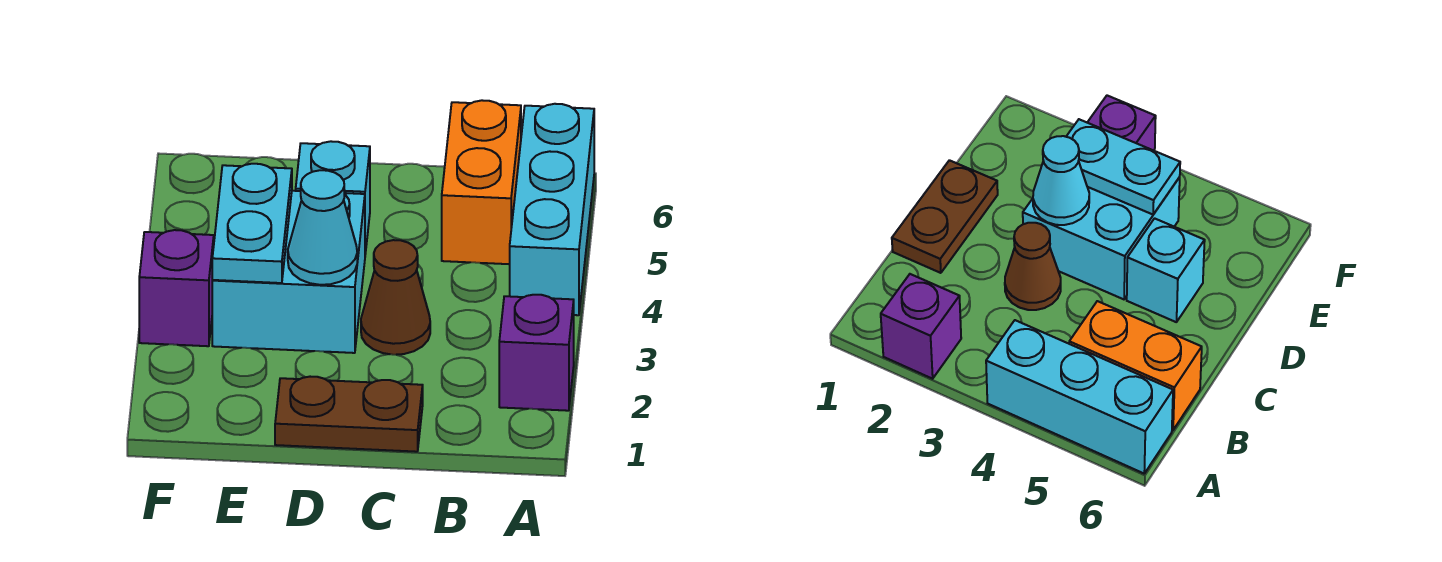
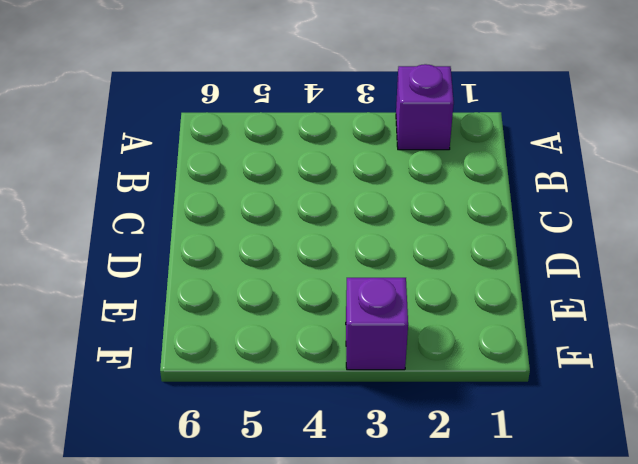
none -> cyan 1x3 brick [510,104,594,315]
none -> orange 1x2 brick [442,100,521,264]

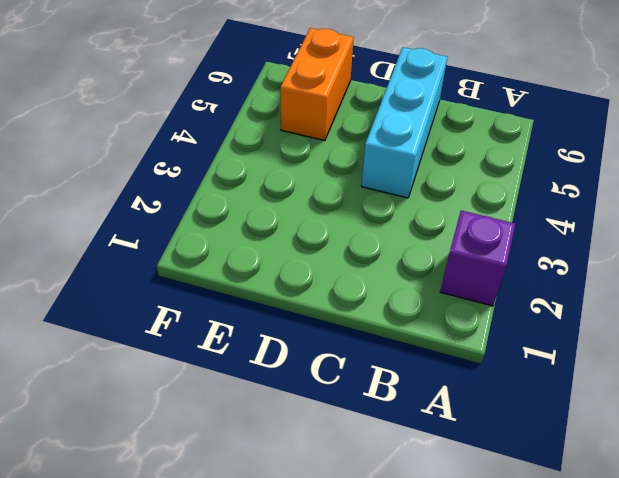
cyan 1x3 brick [361,47,447,198] -> cyan 1x3 brick moved to [510,104,594,315]
orange 1x2 brick [280,28,354,140] -> orange 1x2 brick moved to [442,100,521,264]
none -> brown 1x2 plate [275,377,423,452]
none -> brown 1x1 cone [361,240,430,355]

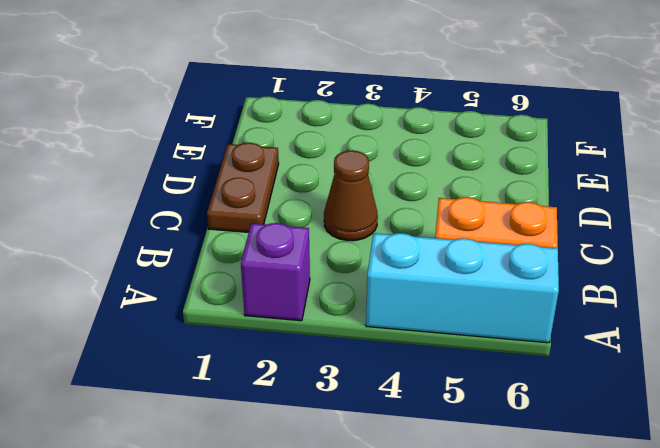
none -> cyan 2x2 brick [212,191,365,353]
none -> cyan 1x1 brick [296,141,370,254]

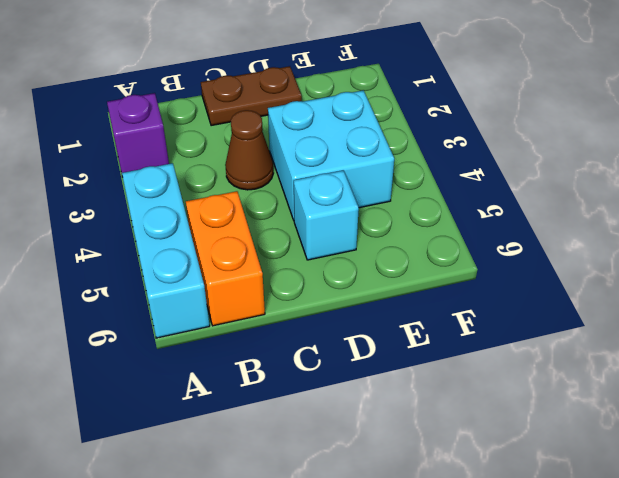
none -> purple 1x1 brick [139,230,214,346]
none -> cyan 1x1 cone [288,170,357,285]

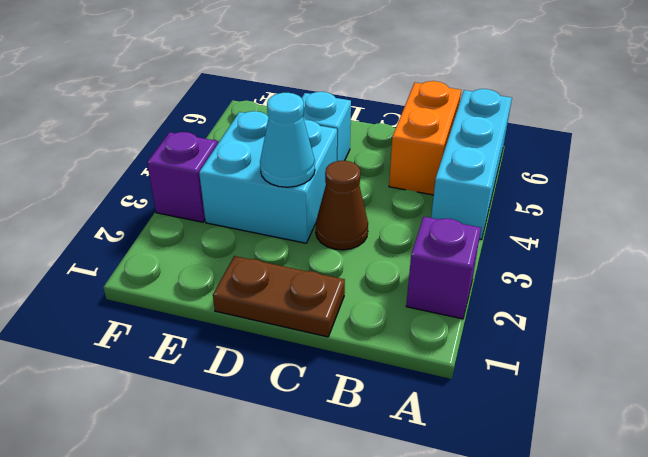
none -> cyan 1x2 plate [212,164,292,283]

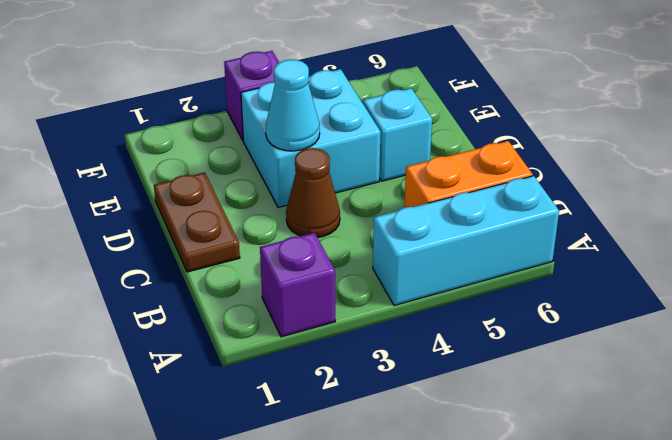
none -> cyan 1x2 plate [212,164,292,283]

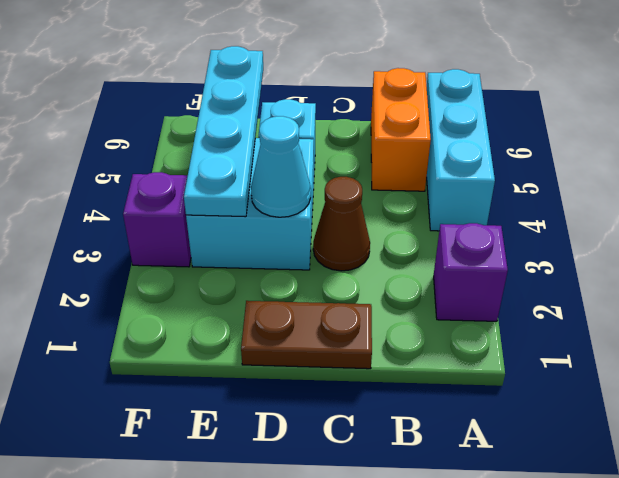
cyan 1x4 plate [184,46,263,217] -> cyan 1x2 plate [212,164,292,283]

